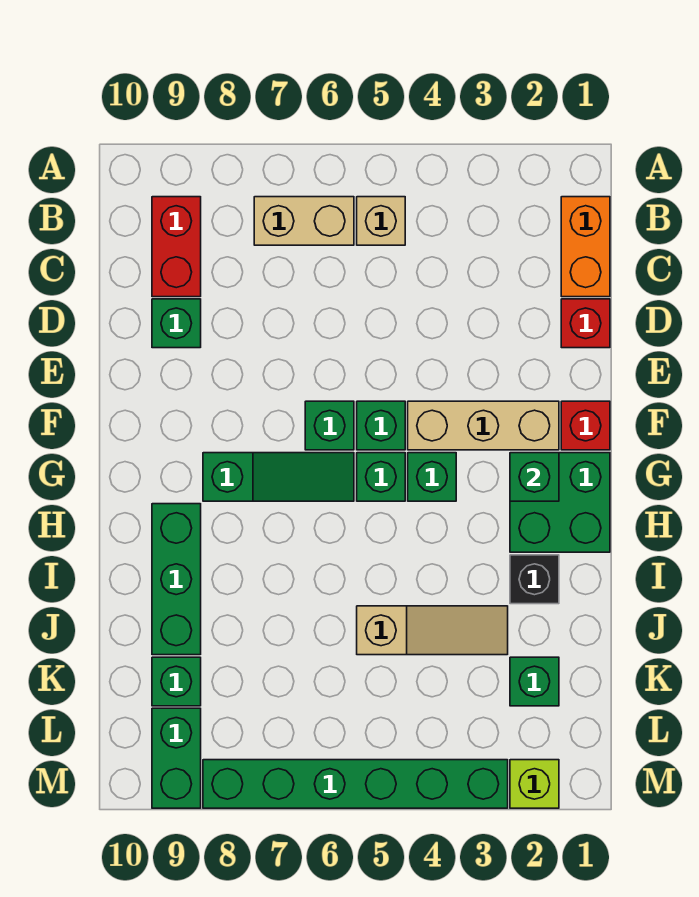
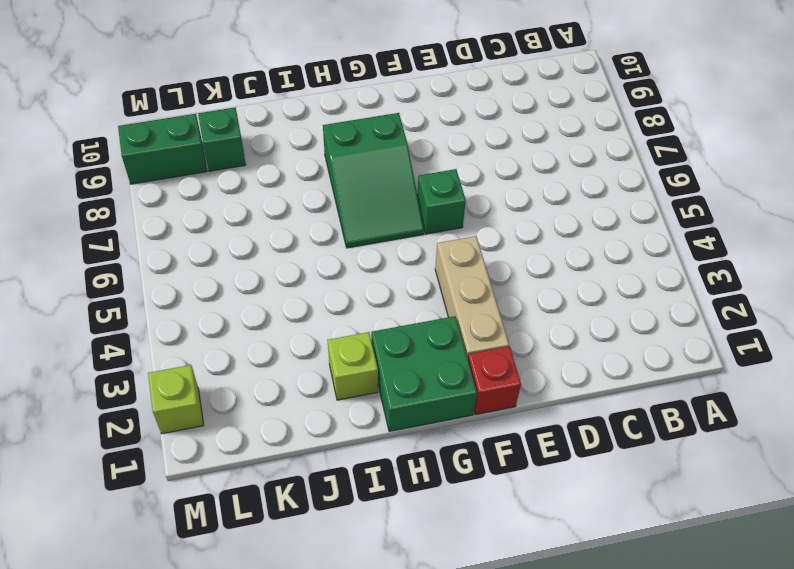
green 2x3 slope [323,113,424,248] -> green 1x3 slope [203,453,354,501]
lime 1x1 brick [328,332,378,400] -> black 1x1 brick [510,555,559,604]
none -> orange 1x2 brick [561,197,610,297]
none -> tan 1x1 brick [357,197,405,245]
none -> tan 1x2 brick [254,197,354,245]

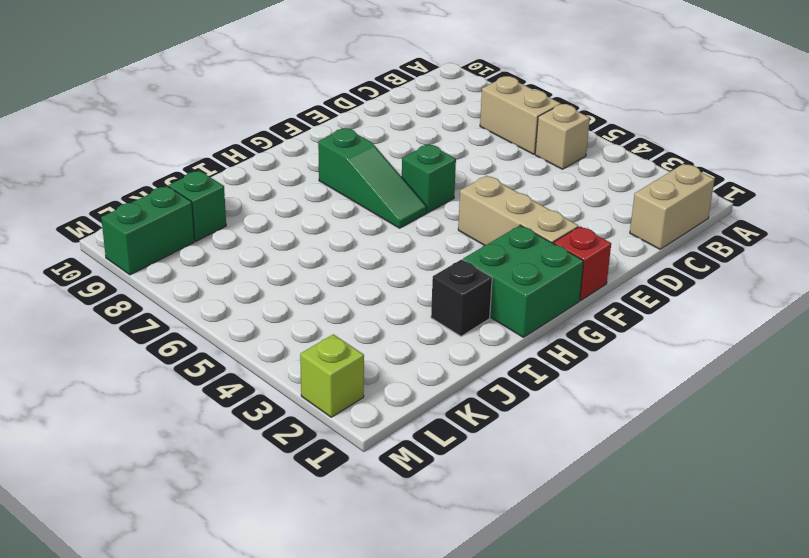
tan 1x2 brick [630,164,714,249] -> orange 1x2 brick [561,197,610,297]
none -> red 1x2 brick [152,197,201,297]
none -> red 1x1 brick [561,299,610,348]
none -> green 1x1 brick [152,299,201,348]

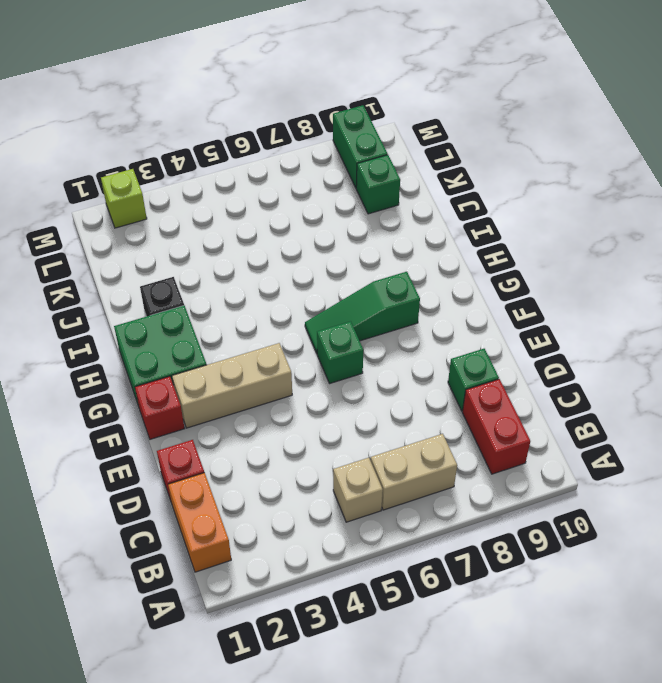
none -> green 1x1 brick [357,401,405,450]
none -> green 1x1 brick [408,453,456,501]
none -> green 1x1 brick [357,453,405,501]

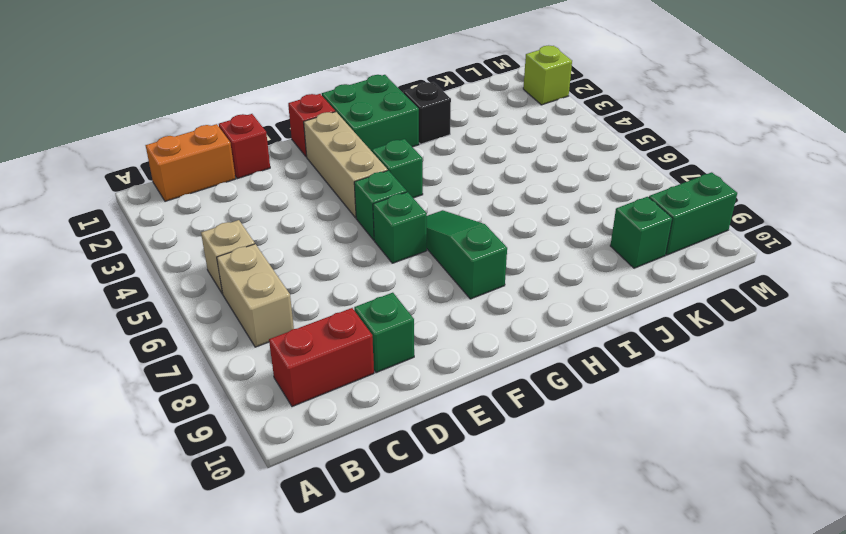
none -> green 1x1 brick [357,453,405,501]
none -> green 1x3 brick [152,504,201,655]
none -> tan 1x3 slope [357,606,508,655]

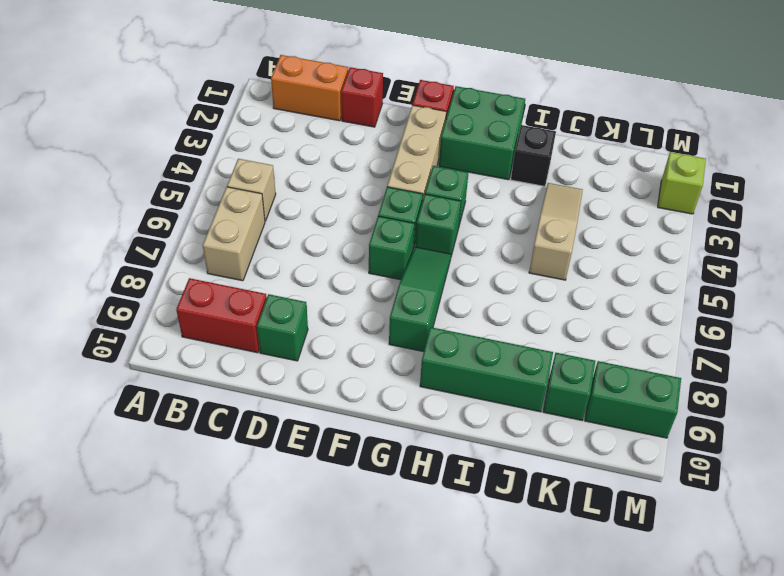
none -> green 1x1 brick [510,657,559,706]
none -> green 1x6 brick [203,760,508,808]
none -> green 1x1 brick [510,453,559,501]

